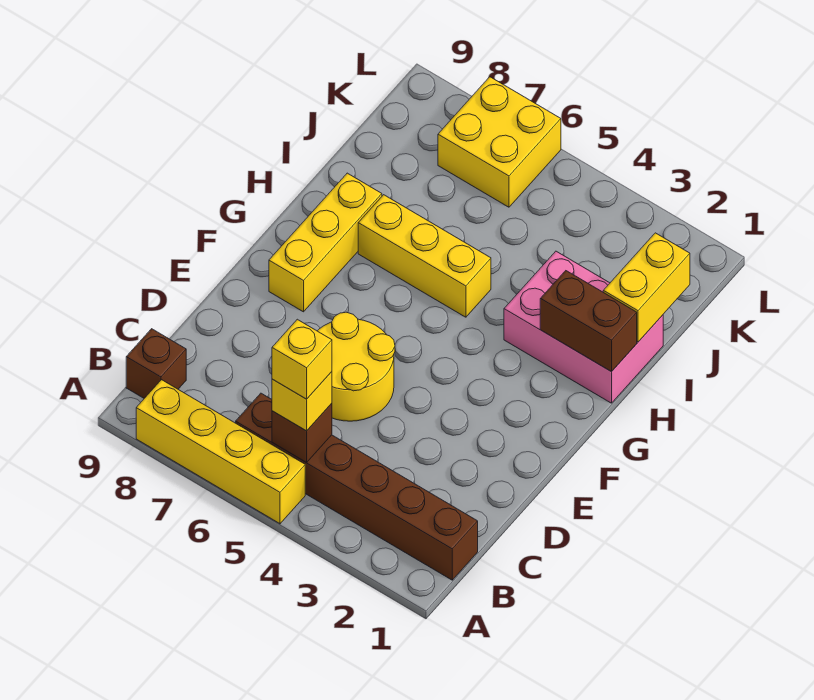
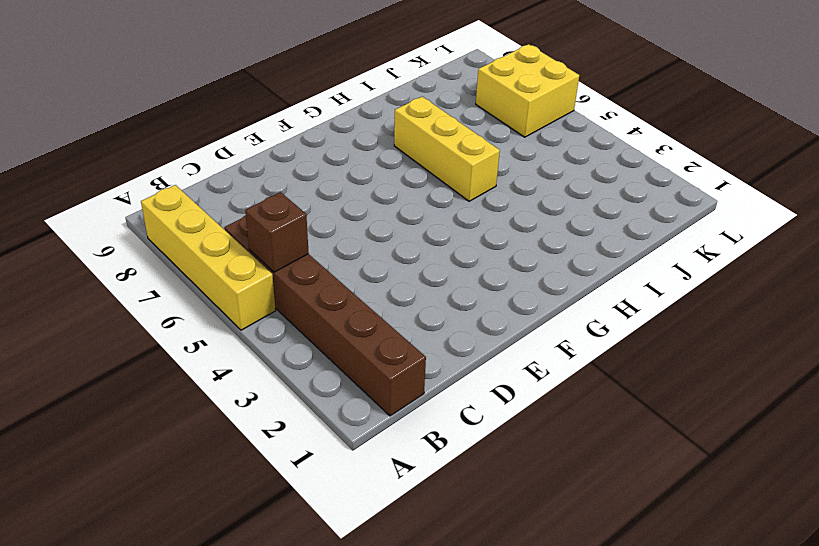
none -> brown 1x1 brick [126,329,186,398]
none -> yellow 2x2 round brick [318,312,395,421]
none -> yellow 1x3 brick [269,173,382,312]

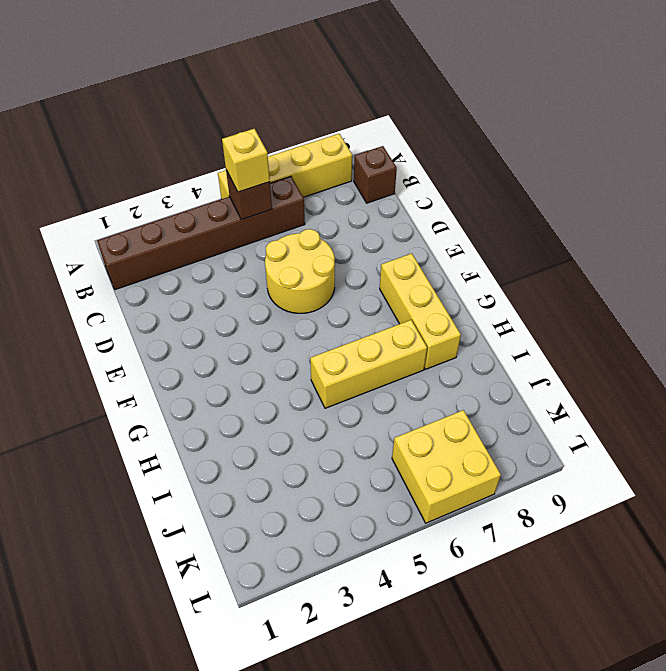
none -> pink 2x3 brick [504,251,663,403]
none -> brown 1x2 brick [540,271,637,372]
none -> yellow 1x2 brick [603,233,690,342]

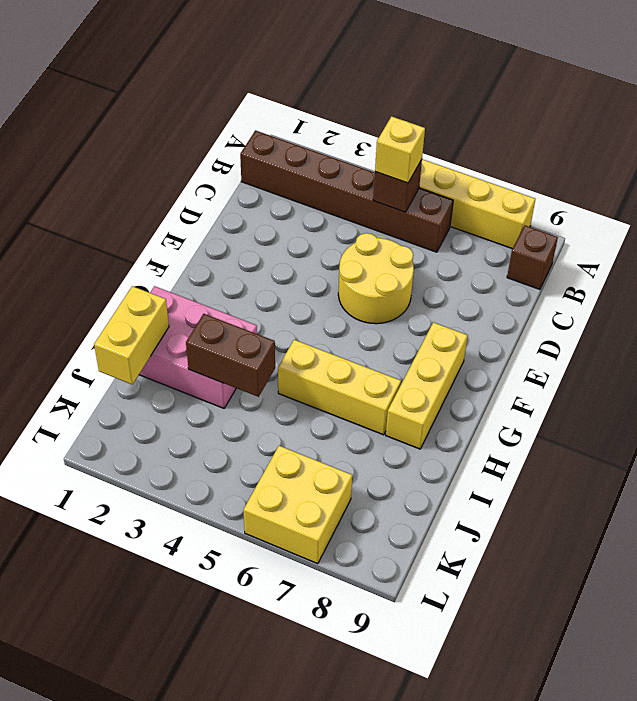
brown 1x2 brick [186,314,275,397] -> brown 1x2 brick moved to [540,271,637,372]
none -> yellow 1x1 brick [272,319,332,399]

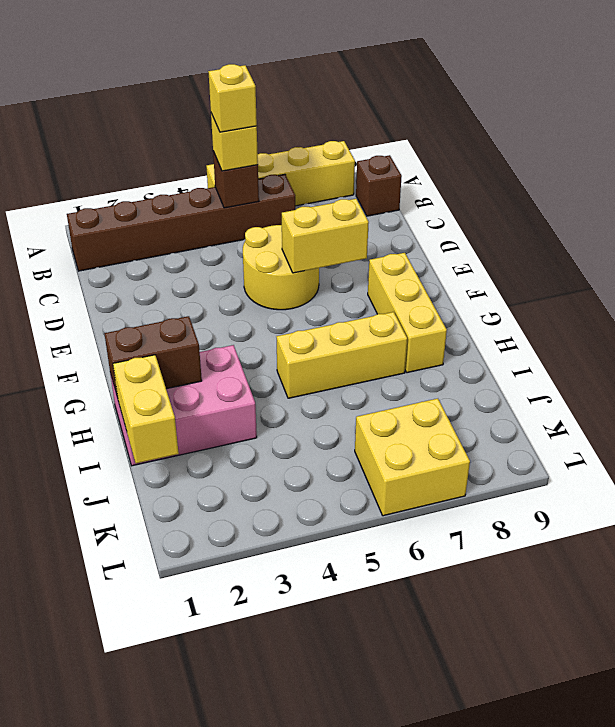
yellow 1x2 brick [282,199,369,273] -> none

